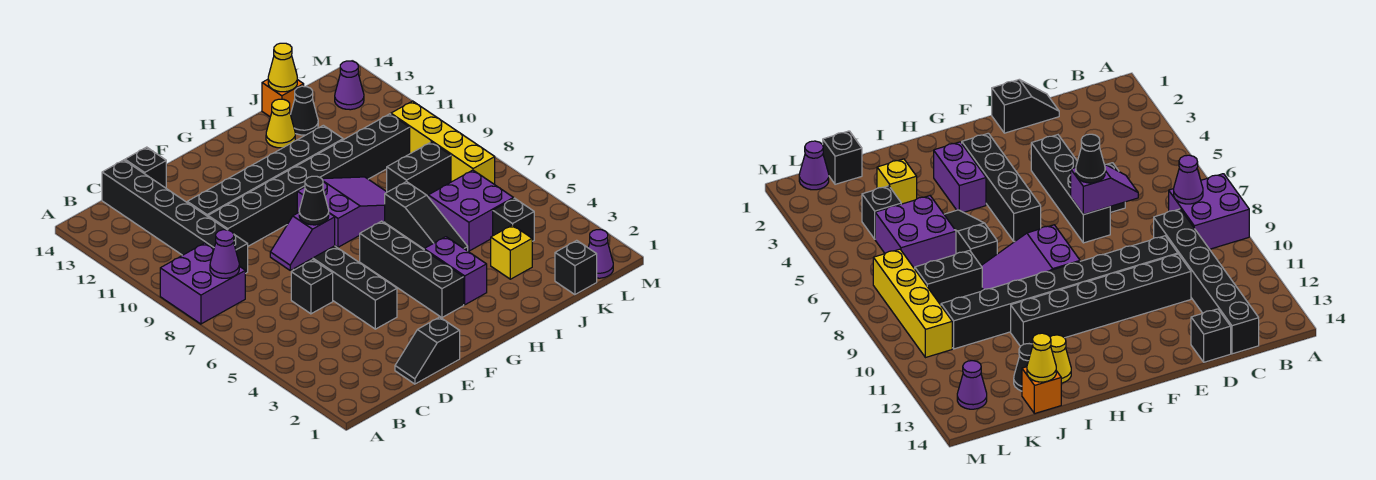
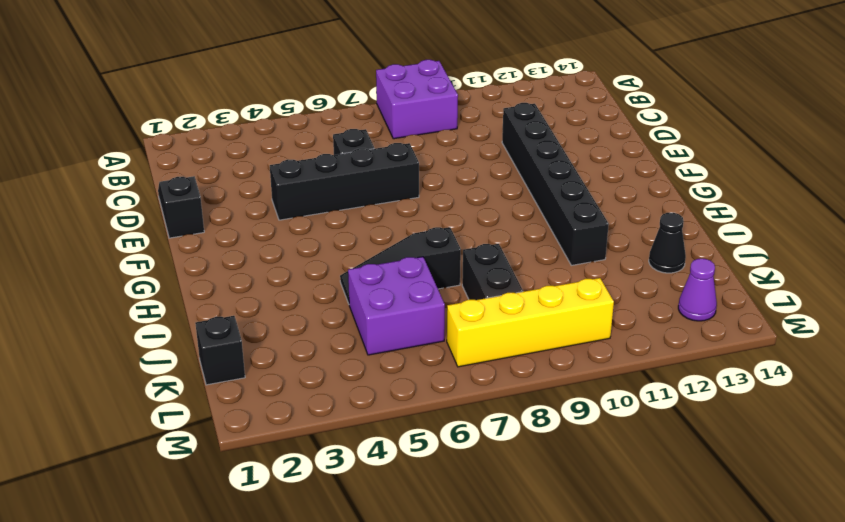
none -> black 1x6 brick [102,160,248,274]
none -> black 1x8 brick [208,114,410,246]
none -> black 1x1 brick [125,147,166,188]

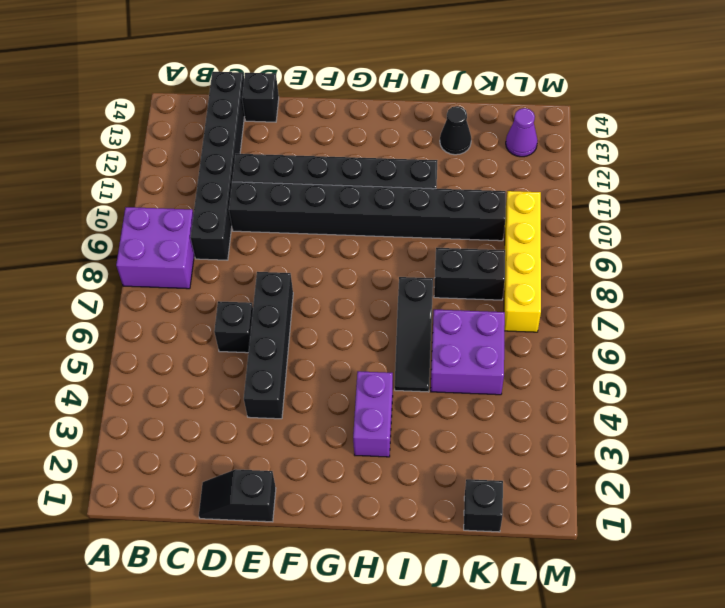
none -> black 1x4 brick [360,221,464,318]
none -> purple 2x3 slope [297,177,387,247]
none -> yellow 1x1 cone [266,99,295,148]

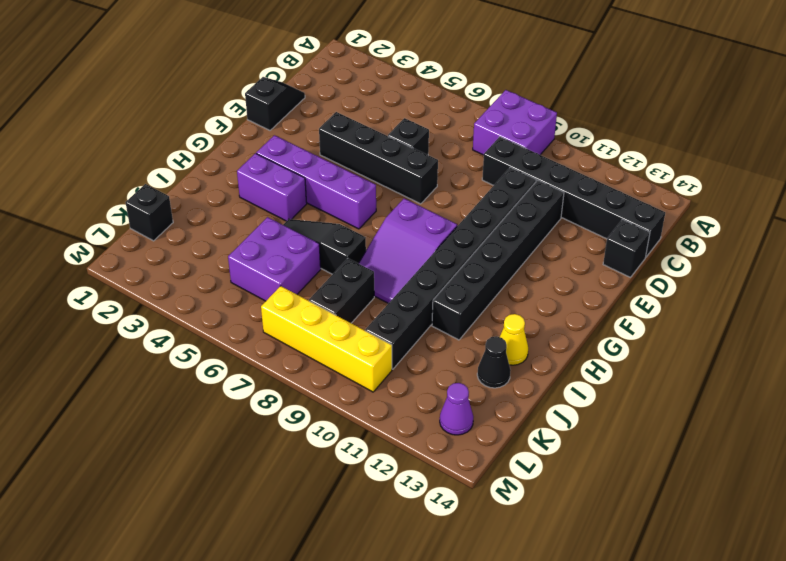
purple 1x4 brick [256,135,376,229] -> black 1x4 brick [360,221,464,318]
none -> yellow 1x1 brick [491,225,532,279]
none -> orange 1x1 brick [262,79,304,117]
none -> black 1x1 brick [493,198,534,241]

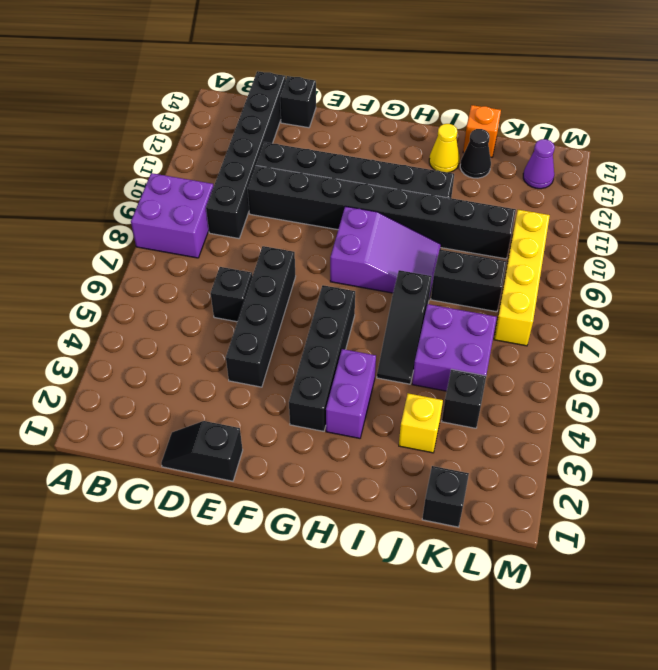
none -> purple 1x1 cone [588,230,613,278]
none -> purple 1x1 cone [210,230,239,278]
none -> purple 1x2 slope [270,213,335,270]

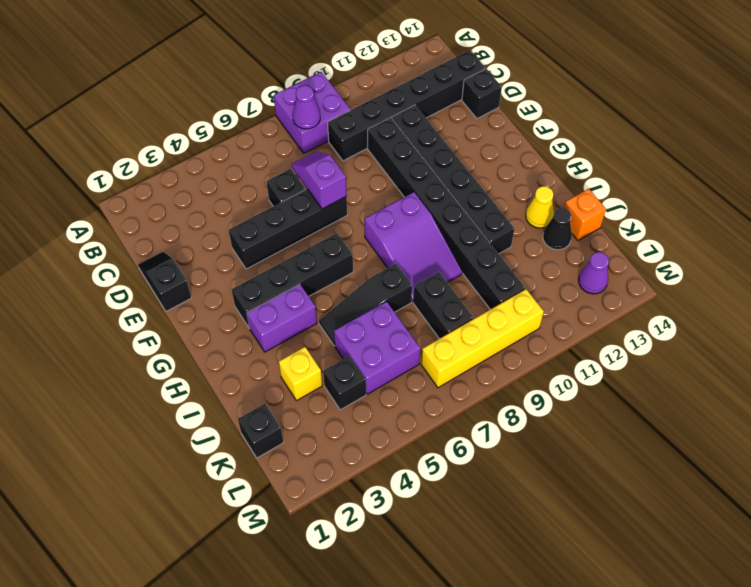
none -> purple 1x1 cone [588,230,613,278]
none -> yellow 1x1 cone [268,43,297,92]
none -> black 1x1 cone [299,176,329,225]

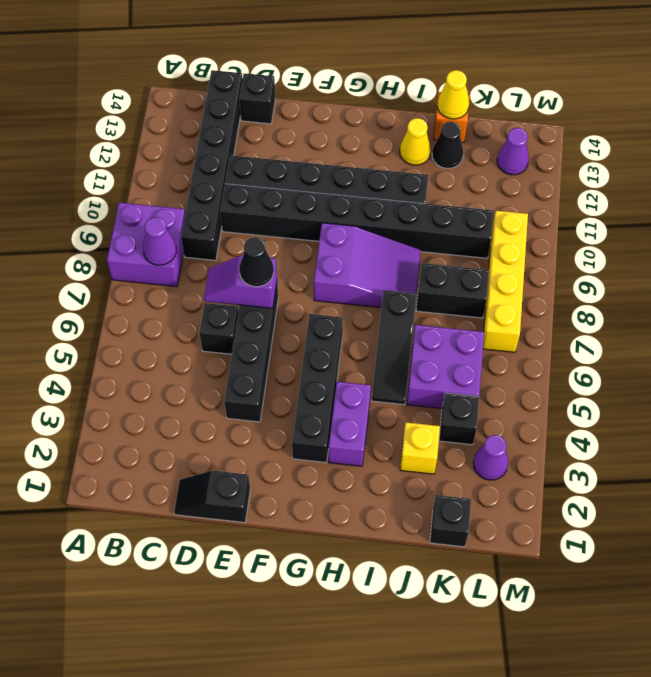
purple 1x1 cone [473,435,508,480] -> purple 1x1 cone moved to [588,230,613,278]

